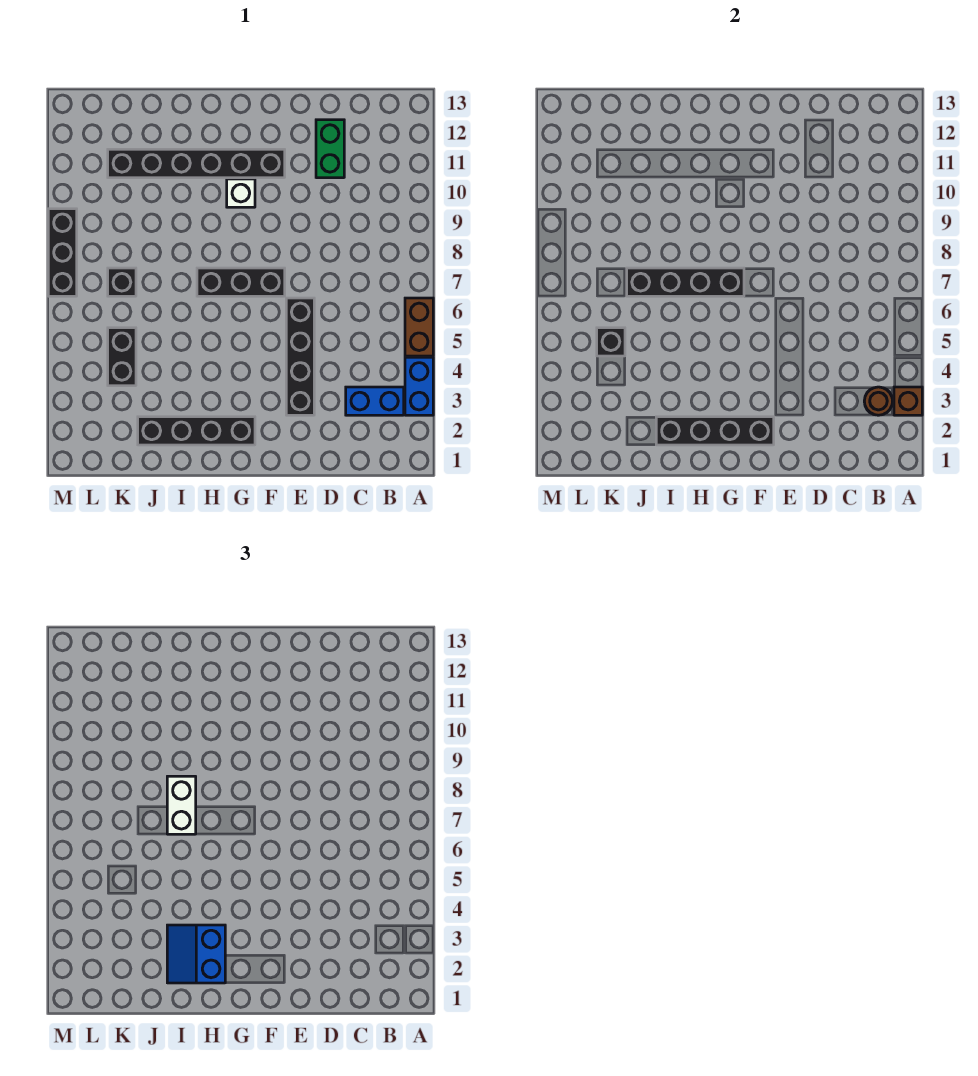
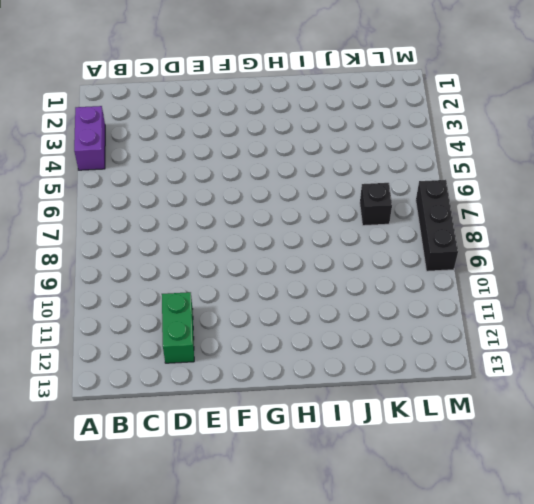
purple 1x2 brick [74,106,105,170] -> blue 1x2 brick [405,357,433,415]
none -> brown 1x2 brick [405,298,433,356]
none -> blue 1x2 brick [346,387,404,415]
none -> black 1x4 brick [286,298,314,415]

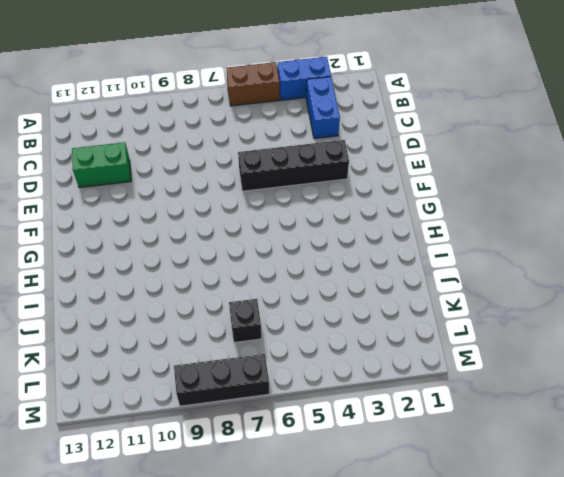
none -> black 1x3 brick [197,268,285,296]
none -> black 1x6 brick [108,149,285,178]
none -> black 1x4 brick [138,417,255,445]

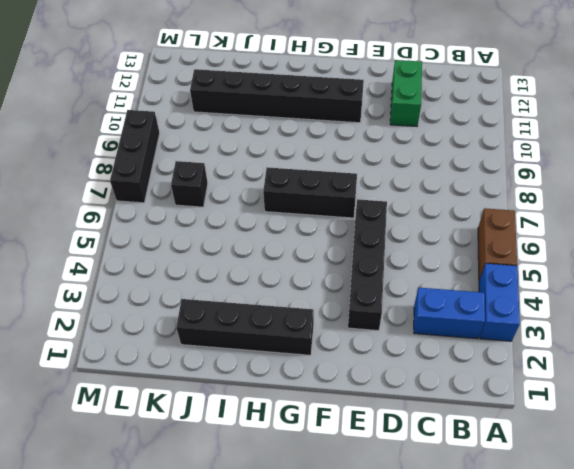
none -> white 1x1 brick [227,179,255,207]
none -> black 1x2 brick [108,328,136,386]
none -> brown 1x1 brick [894,387,922,415]

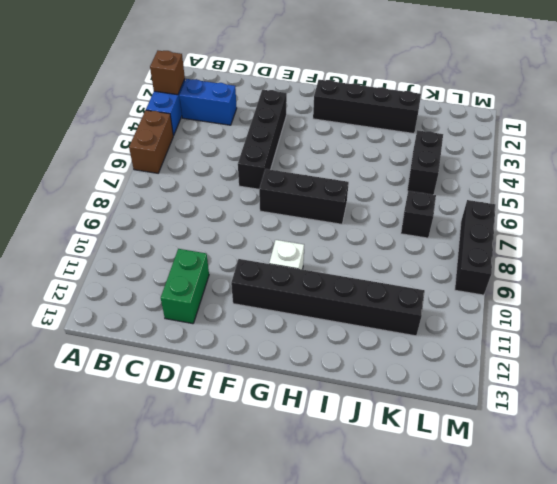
none -> brown 1x1 round brick [864,387,893,415]
none -> black 1x4 brick [656,417,774,445]
none -> black 1x4 brick [627,268,744,296]

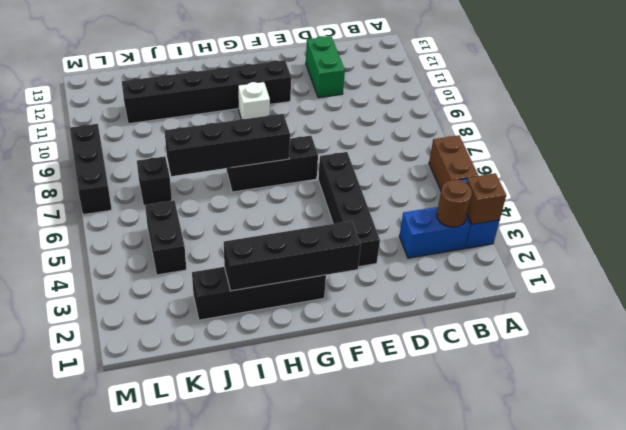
none -> black 1x1 brick [597,328,625,356]
none -> blue 2x2 slope [167,925,225,983]
none -> white 1x2 brick [167,776,196,834]

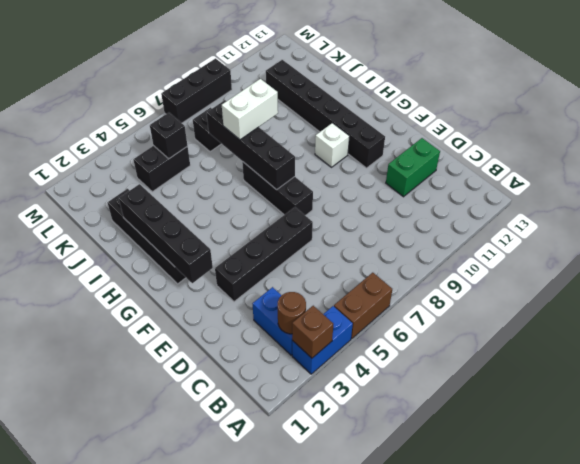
none -> blue 2x2 slope [167,925,225,983]

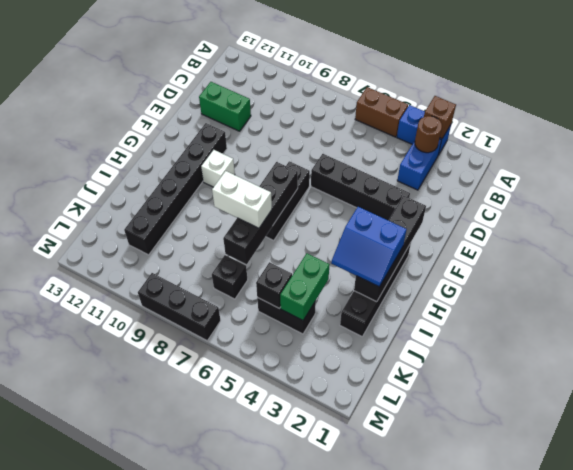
green 1x2 brick [280,253,330,320] -> none

